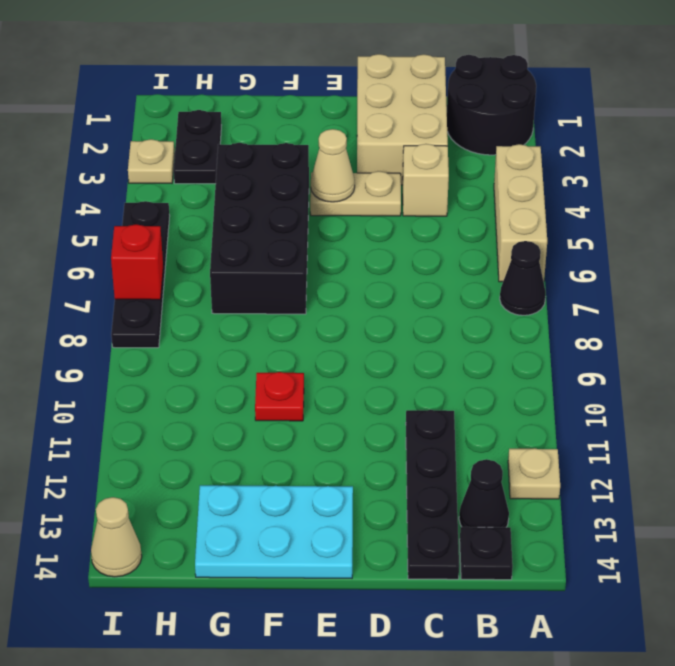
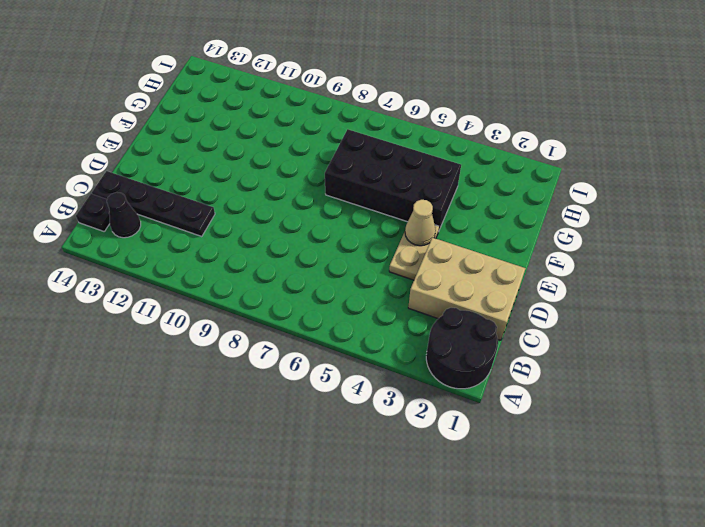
none -> tan 1x3 brick [494,144,547,282]
none -> black 1x1 cone [500,241,546,315]
none -> tan 1x1 plate [508,448,560,499]

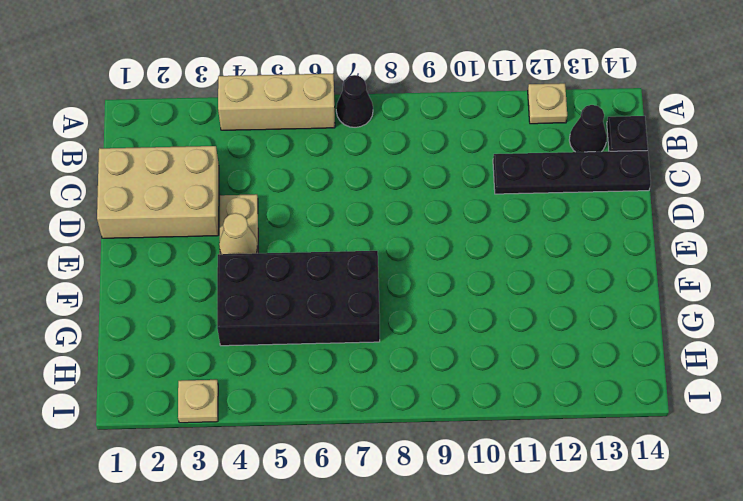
none -> black 2x2 round brick [447,55,536,155]
none -> tan 1x1 brick [403,144,449,216]
none -> cyan 2x3 plate [195,485,353,578]

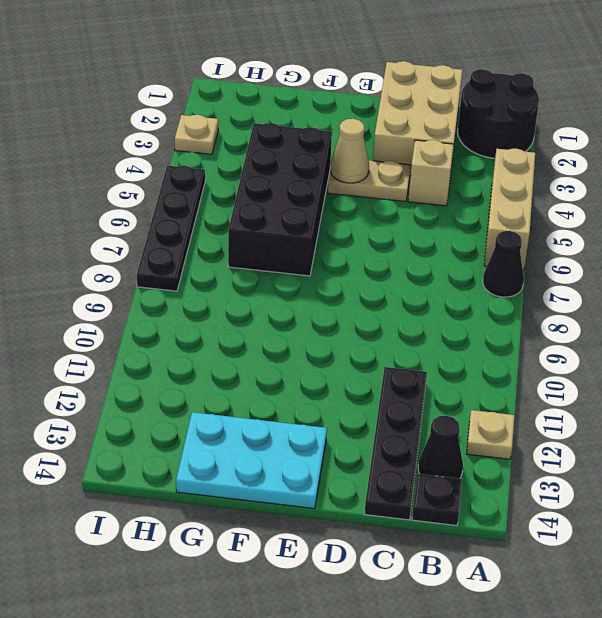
none -> red 1x1 plate [255,372,304,421]
none -> black 1x2 plate [174,110,221,184]
none -> tan 1x1 cone [91,497,142,577]

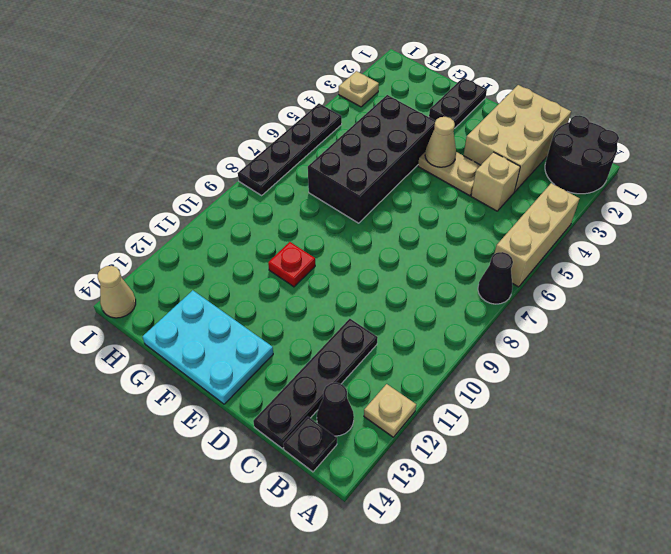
black 1x2 plate [429,77,487,129] -> black 1x2 plate moved to [174,110,221,184]
none -> red 1x1 brick [111,224,163,300]

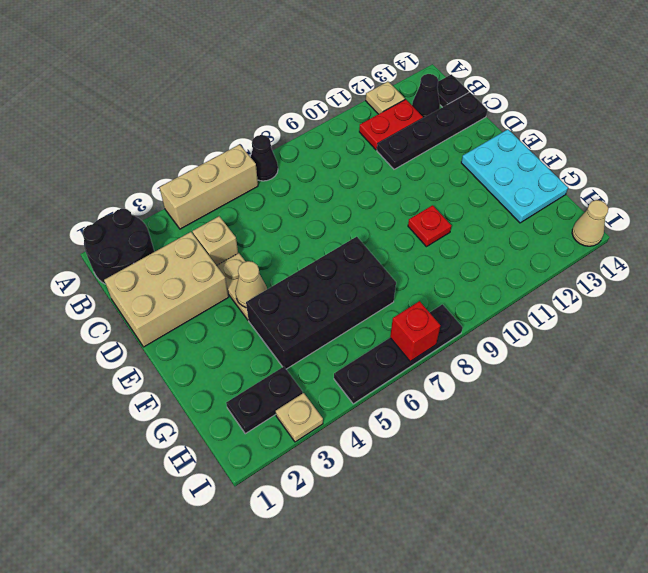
red 1x2 plate [359,99,423,150] -> none

